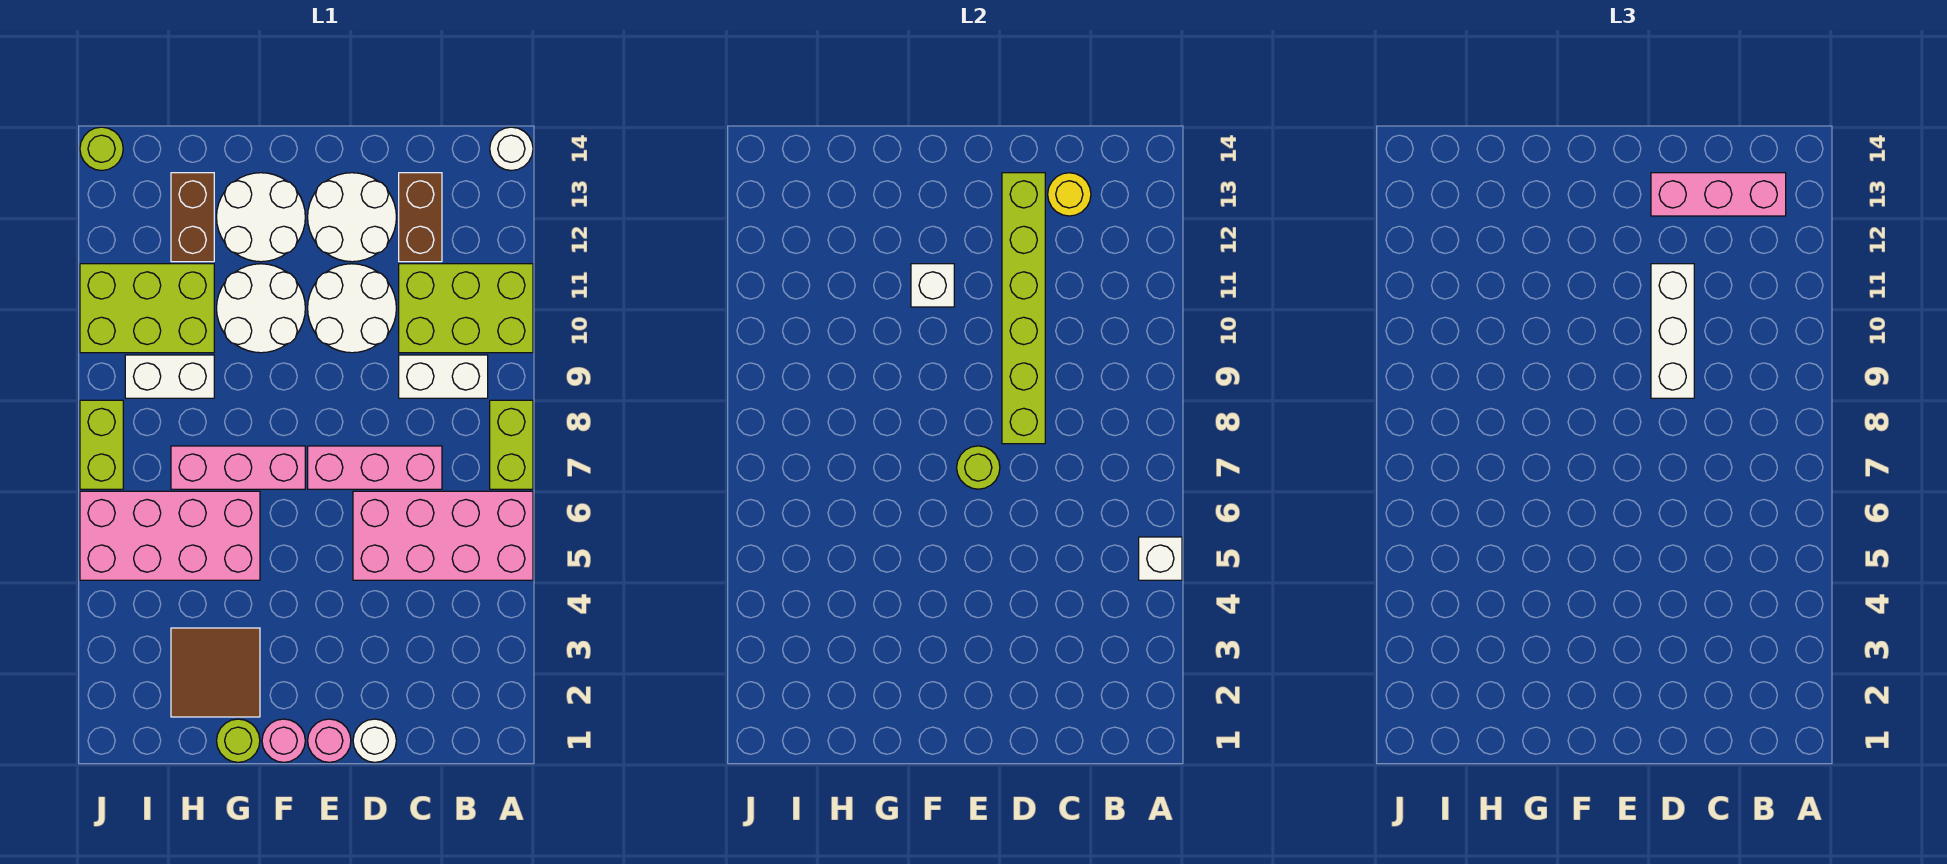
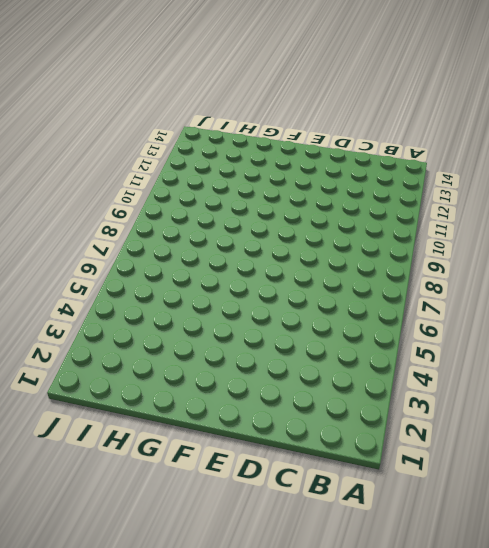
none -> pink 2x4 brick [353,491,533,580]
none -> lime 1x2 brick [490,400,533,489]
none -> lime 2x3 brick [399,264,533,353]
none -> white 1x1 round brick [490,127,533,171]

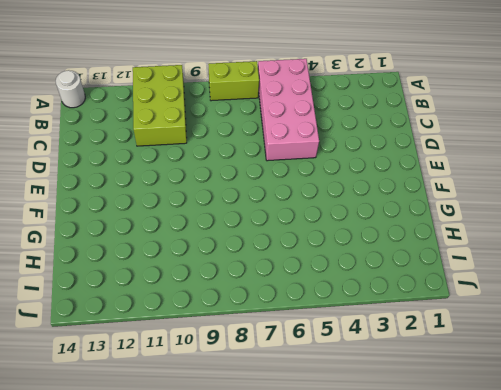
none -> white 1x2 brick [399,355,488,398]
none -> pink 1x3 brick [308,446,442,489]
none -> brown 1x2 brick [399,173,442,262]
none -> white 1x1 round brick [353,719,396,762]

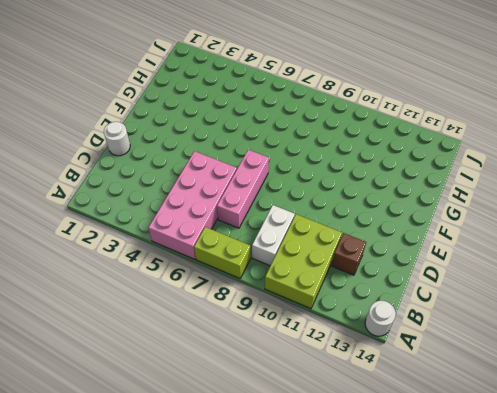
brown 1x1 brick [332,233,366,275] -> brown 1x2 brick [399,173,442,262]
none -> white 2x2 round brick [308,264,396,353]
none -> white 2x2 round brick [308,173,396,262]
none -> pink 1x1 round brick [308,719,351,762]
none -> pink 1x1 round brick [262,719,305,762]

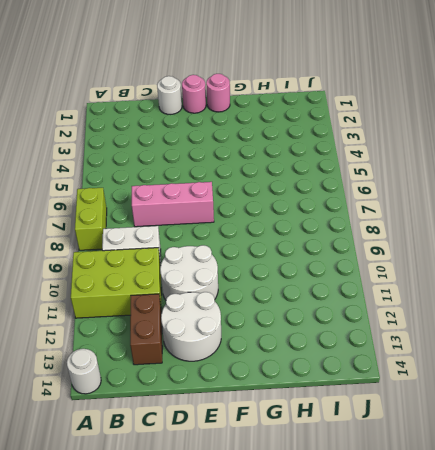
none -> pink 2x4 brick [353,491,533,580]
none -> pink 1x3 brick [171,446,305,489]
none -> white 2x2 round brick [217,264,305,353]
none -> white 2x2 round brick [217,173,305,262]

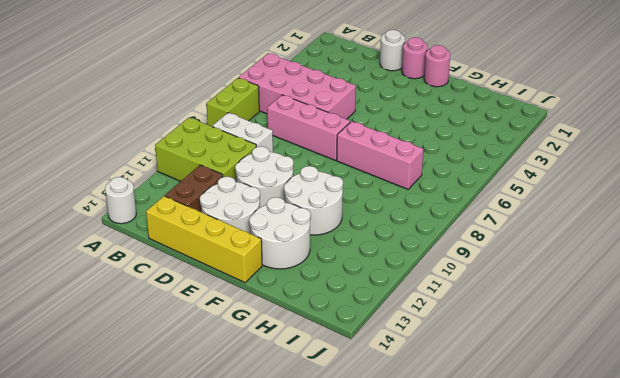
yellow 1x4 brick [146,196,262,283] -> none
none -> lime 1x1 round brick [217,719,260,762]
none -> brown 2x2 tile [171,628,260,717]
none -> pink 2x4 brick [80,491,260,580]
none -> white 1x2 brick [125,355,214,398]

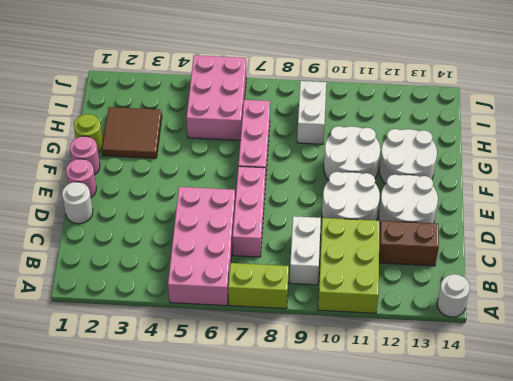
pink 2x3 brick [187,55,246,140] -> pink 2x4 brick [80,491,260,580]
none -> lime 2x3 brick [80,264,214,353]
none -> brown 1x2 brick [171,173,214,262]
none -> lime 1x2 brick [80,400,123,489]
none -> lime 1x1 round brick [80,127,123,170]

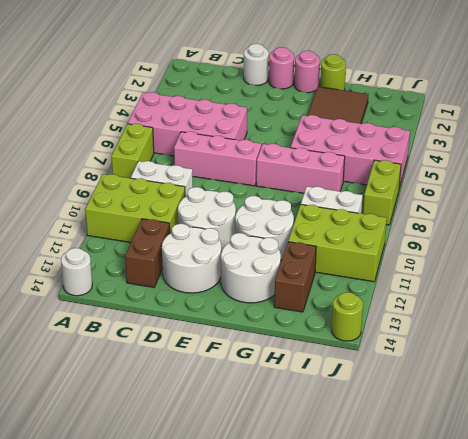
none -> white 1x1 brick [1139,537,1182,580]
none -> yellow 1x1 round brick [1048,173,1091,216]
none -> lime 1x6 brick [1002,173,1045,444]
none -> lime 1x1 round brick [957,446,1000,489]

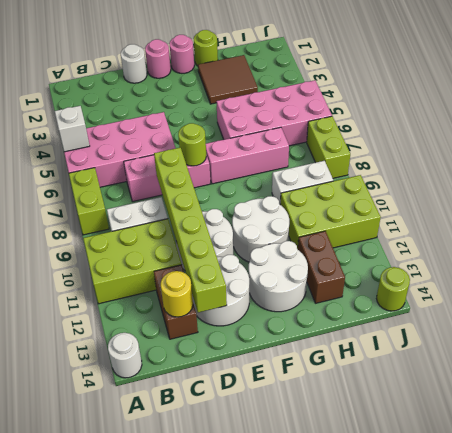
none -> white 1x1 brick [911,264,954,307]
none -> pink 1x3 brick [1651,173,1786,216]
none -> white 1x3 brick [1651,264,1694,398]

